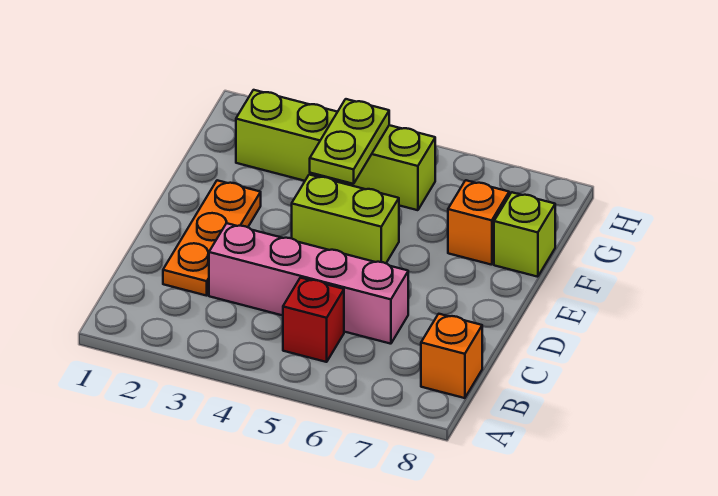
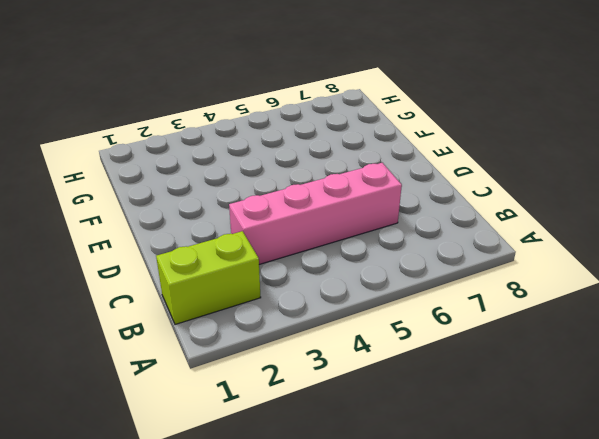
lime 1x2 brick [156,231,261,324] -> lime 1x2 brick moved to [292,175,399,263]
none -> red 1x1 brick [283,278,344,362]
none -> orange 1x1 brick [421,314,482,398]

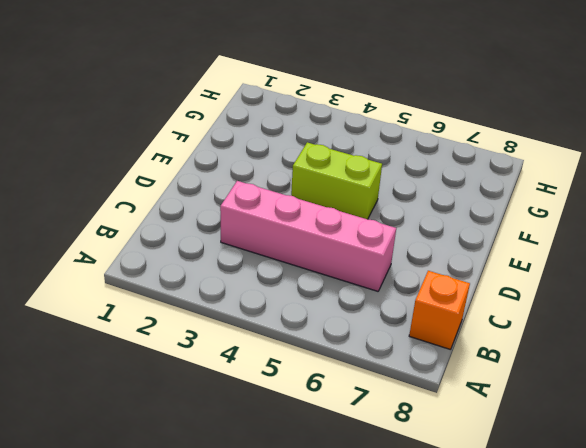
none -> red 1x1 brick [283,278,344,362]
none -> orange 1x3 plate [163,180,261,296]

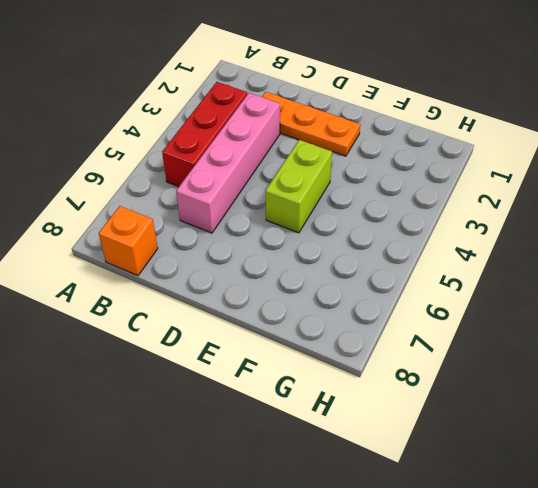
red 1x3 brick [162,82,247,187] -> red 1x1 brick [283,278,344,362]
none -> orange 1x1 brick [448,180,509,265]
none -> lime 1x1 brick [494,192,555,277]

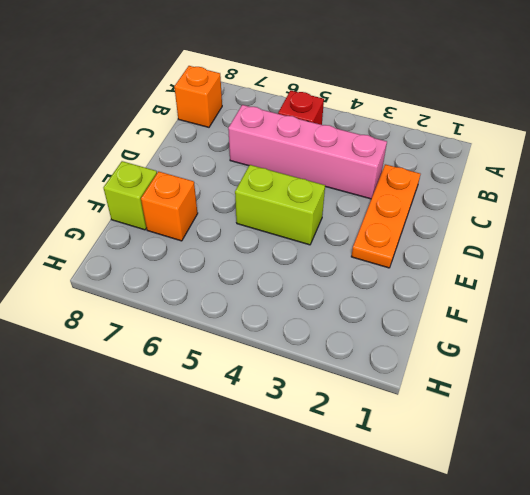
none -> lime 1x4 brick [236,90,435,210]
none -> lime 1x2 plate [310,99,389,184]

